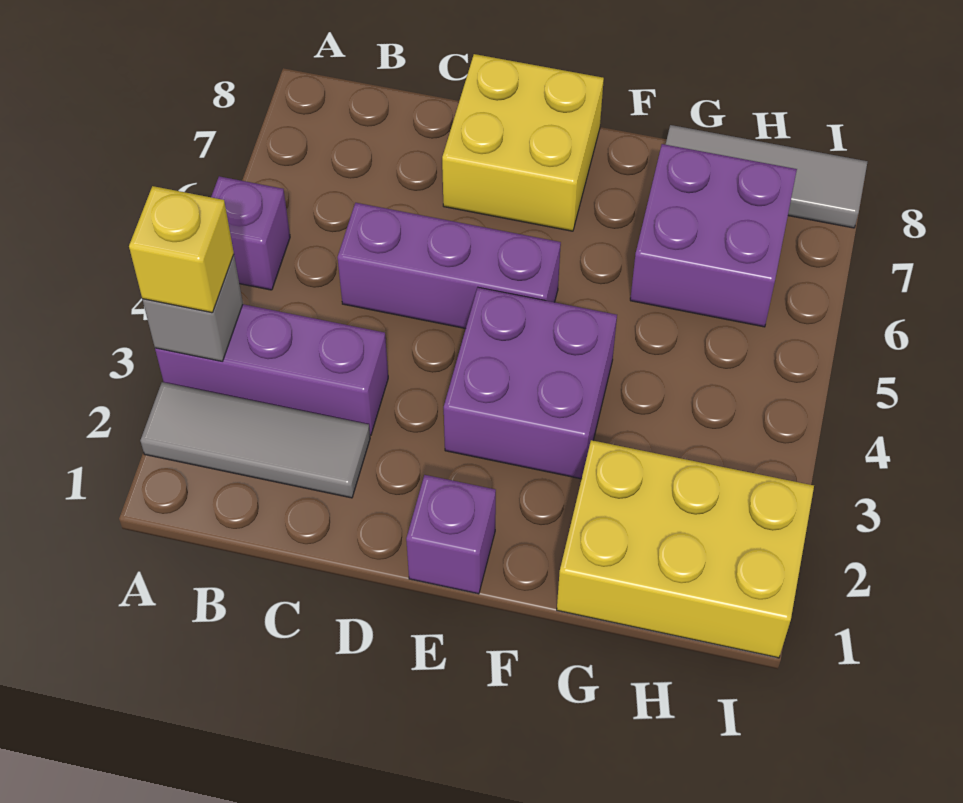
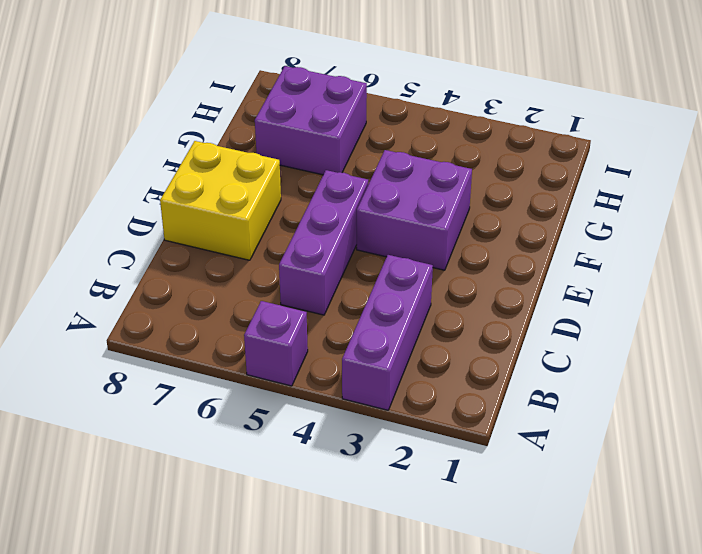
none -> grey 1x3 tile [140,382,370,498]
none -> purple 1x1 brick [406,475,496,594]
none -> yellow 2x3 brick [557,440,814,658]

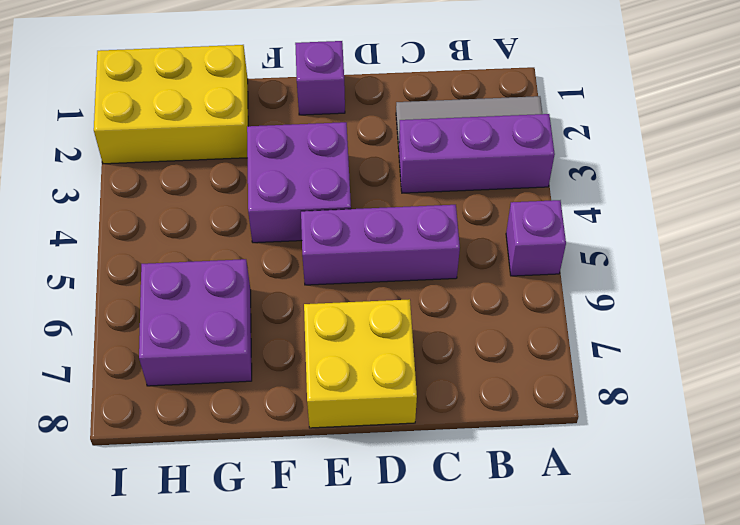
none -> grey 1x3 tile [665,125,867,228]
none -> grey 1x1 brick [143,255,243,361]
none -> yellow 1x1 brick [129,186,234,313]

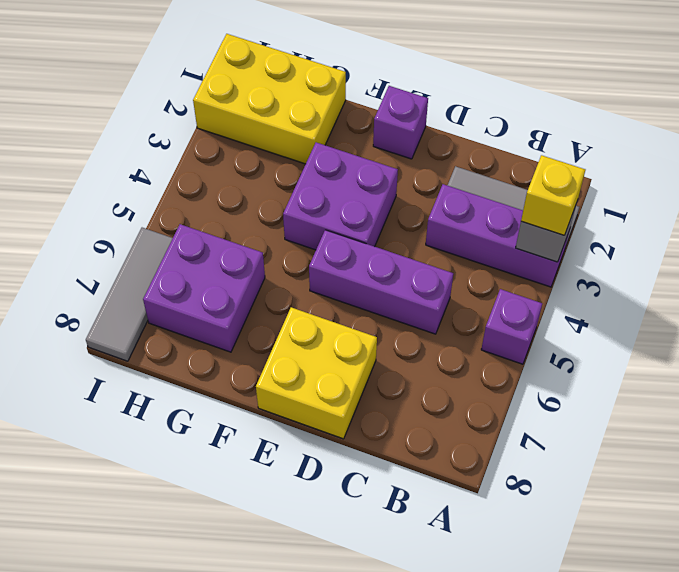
grey 1x3 tile [86,228,173,361] -> grey 1x3 tile turned to [665,125,867,228]

